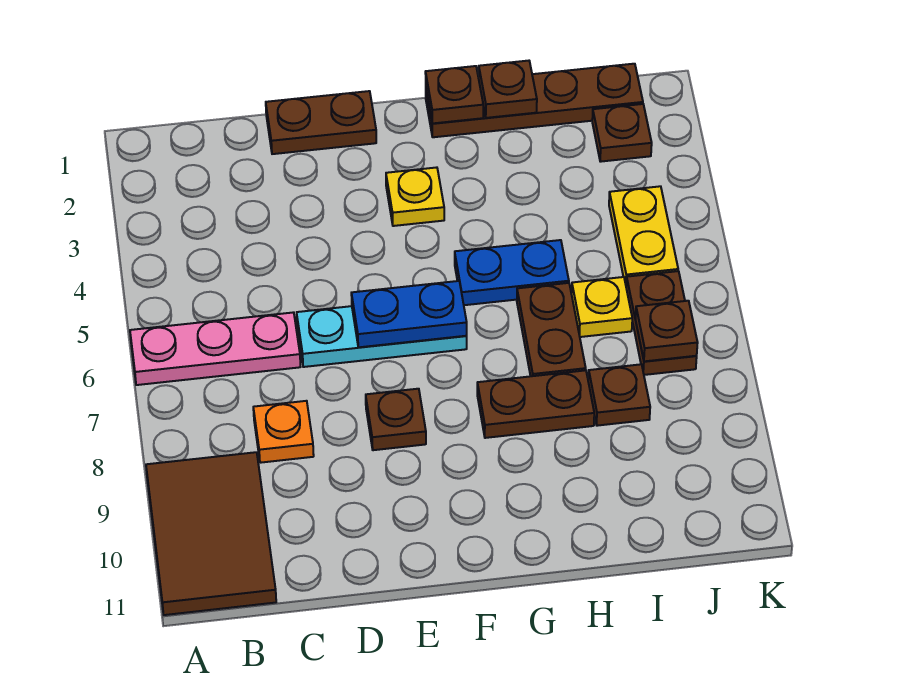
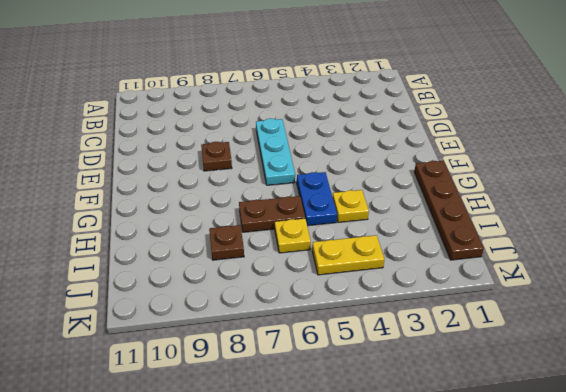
yellow 1x1 plate [333,190,369,223] -> yellow 1x1 plate moved to [386,167,444,226]
none -> pink 1x3 plate [130,312,300,385]
none -> brown 2x3 tile [146,452,276,615]
none -> orange 1x1 plate [253,401,314,463]

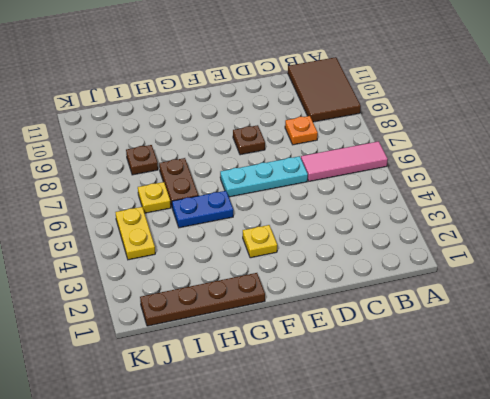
pink 1x3 tile [301,141,388,181] -> pink 1x3 plate [130,312,300,385]
none -> brown 1x2 plate [266,91,376,154]
none -> brown 1x2 plate [477,370,594,438]
none -> brown 1x1 plate [592,104,652,162]

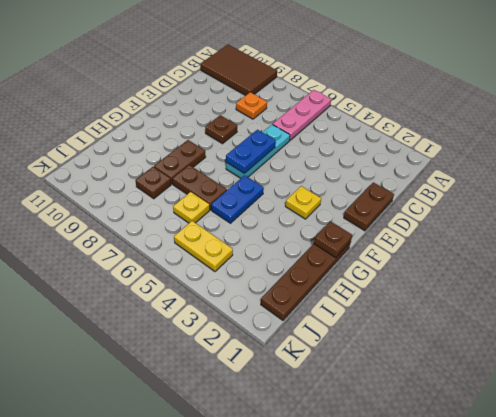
none -> brown 1x1 plate [592,104,652,162]
none -> brown 1x2 plate [626,271,697,375]
none -> brown 1x1 plate [479,61,537,118]

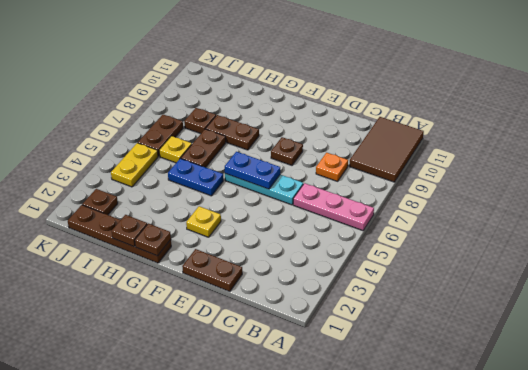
none -> brown 1x1 plate [635,301,698,361]

